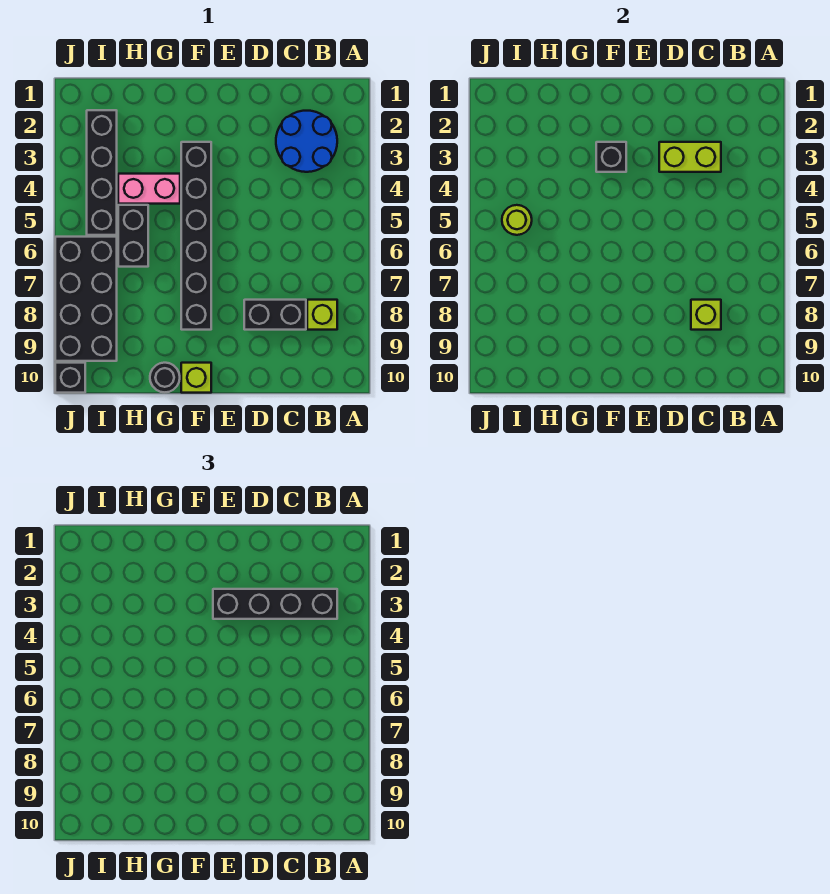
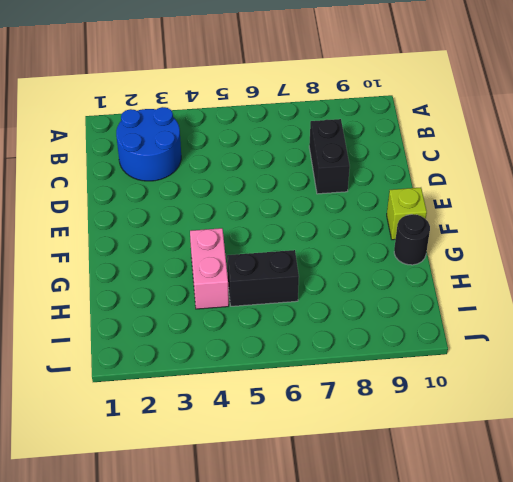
none -> lime 1x1 brick [307,300,337,330]
none -> black 1x6 brick [181,142,211,330]
none -> black 1x4 brick [87,110,117,235]

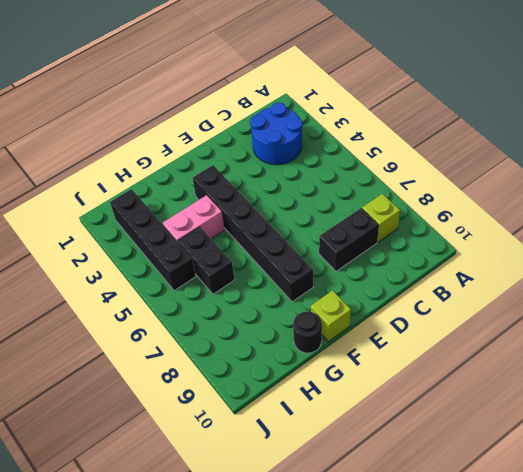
none -> black 2x4 brick [55,237,117,361]
none -> black 1x1 brick [55,363,85,393]
none -> lime 1x2 brick [659,142,721,172]

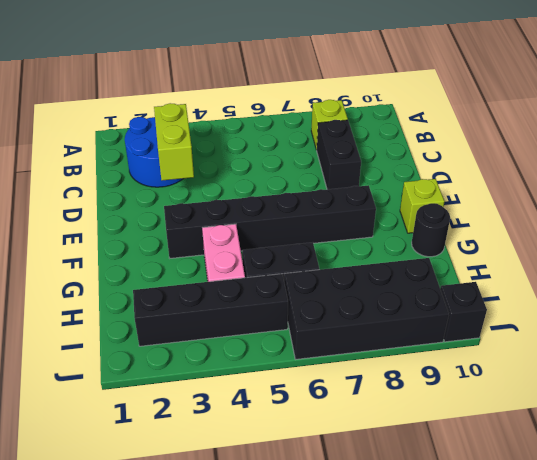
none -> lime 1x1 brick [691,300,721,330]
none -> black 1x1 brick [596,142,626,172]
none -> lime 1x1 round brick [502,205,532,235]

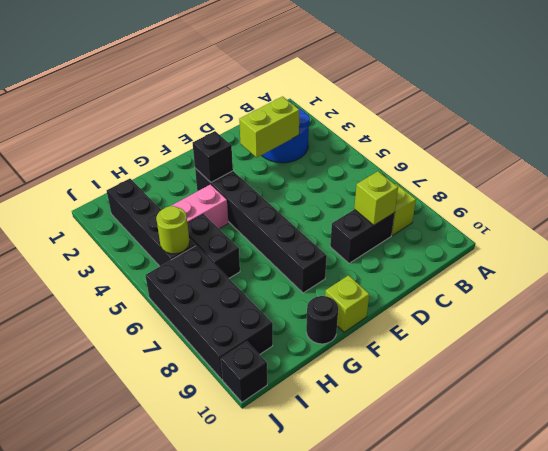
none -> black 1x4 brick [213,589,337,619]

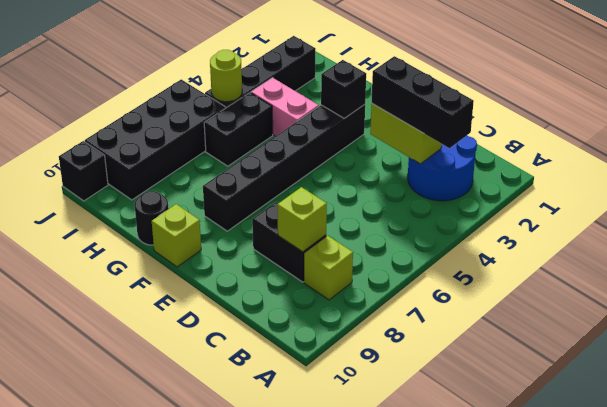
black 1x3 brick [372,56,474,148] -> black 1x4 brick [213,589,337,619]

